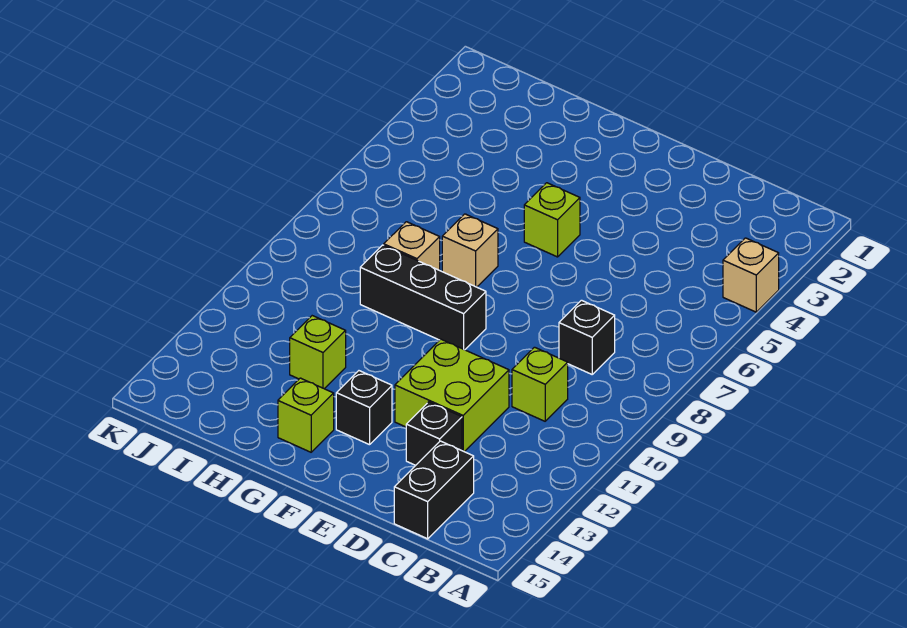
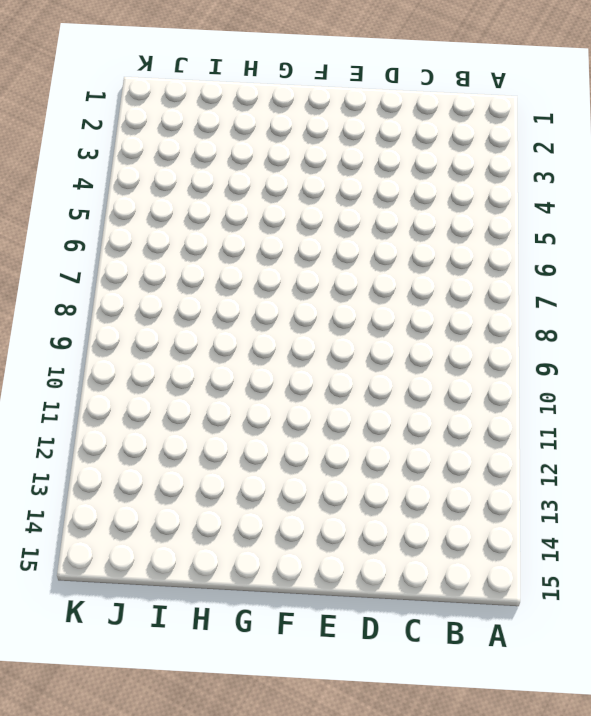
none -> tan 1x1 brick [723,238,779,312]
none -> black 1x1 brick [559,300,615,374]
none -> lime 1x1 brick [512,347,568,421]

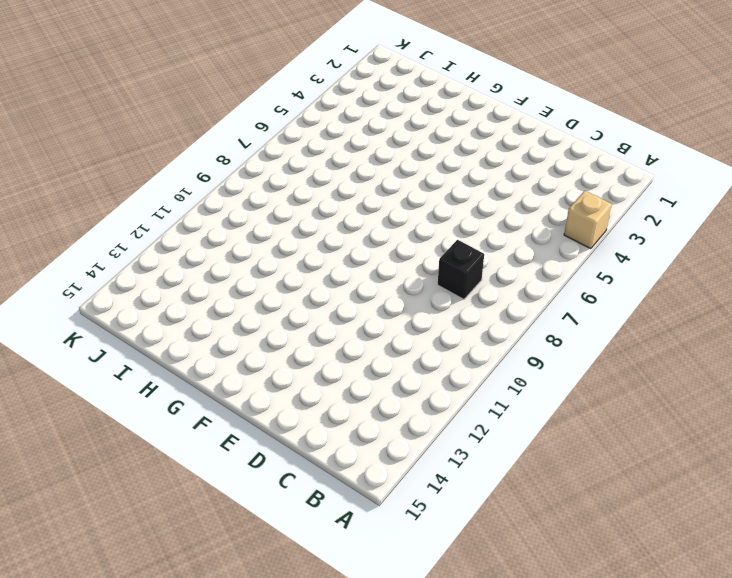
none -> lime 1x1 brick [512,347,568,421]
none -> black 1x2 brick [394,441,474,539]
none -> lime 2x2 brick [395,339,509,452]

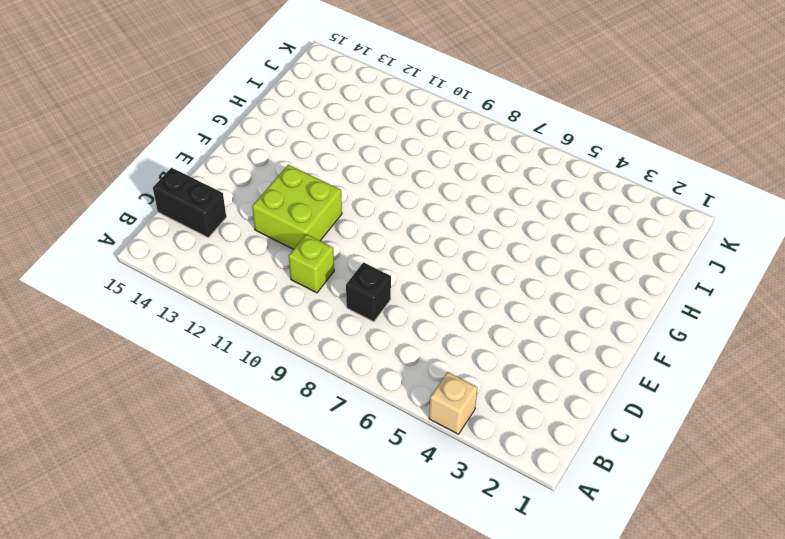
none -> black 1x1 brick [406,402,462,465]
none -> lime 1x1 brick [524,183,580,257]
none -> black 1x3 brick [360,245,486,350]

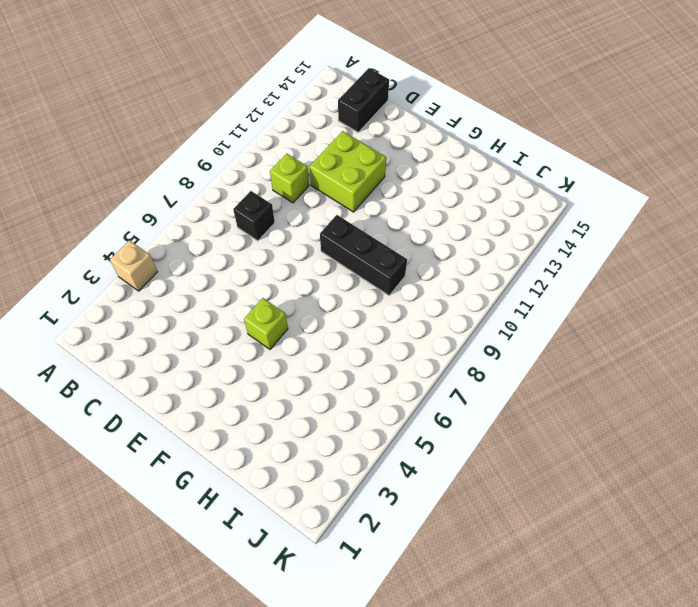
none -> black 1x1 brick [406,402,462,465]
none -> black 1x1 brick [336,371,392,445]
none -> tan 1x1 brick [442,214,498,287]

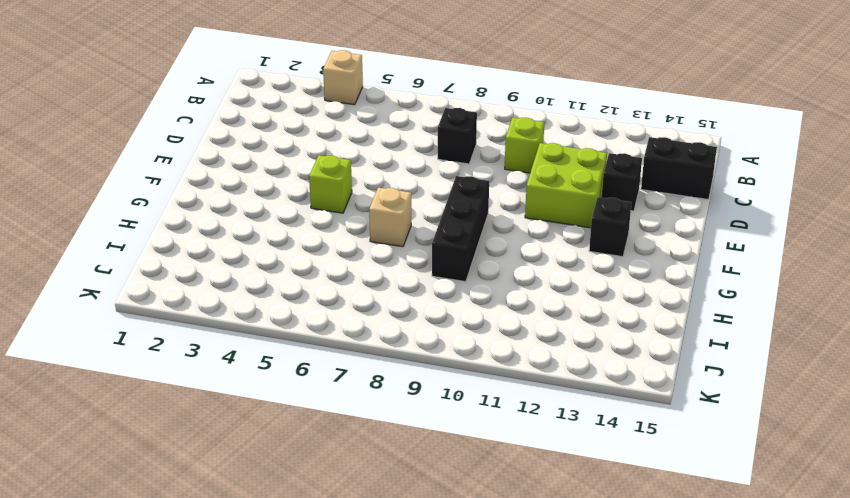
none -> lime 1x1 brick [278,378,334,452]
none -> tan 1x1 brick [384,222,440,270]
none -> lime 1x1 brick [290,316,346,389]

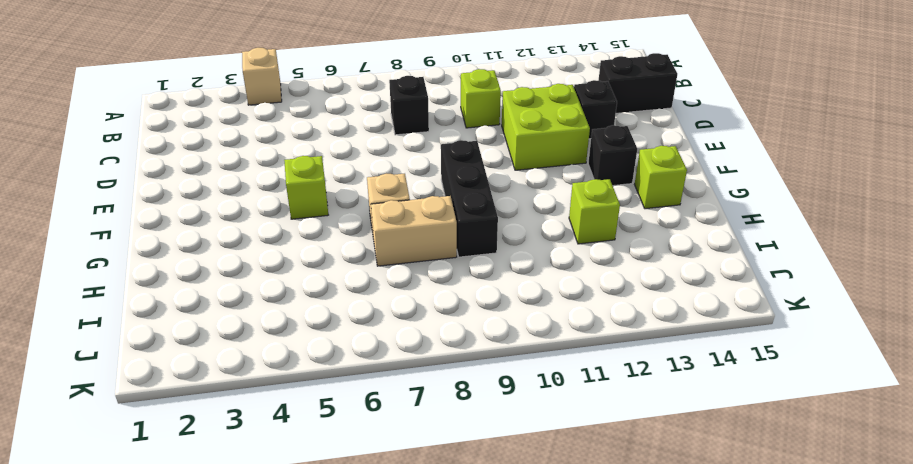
tan 1x2 brick [371,196,457,266] -> tan 1x1 brick [384,222,440,270]

